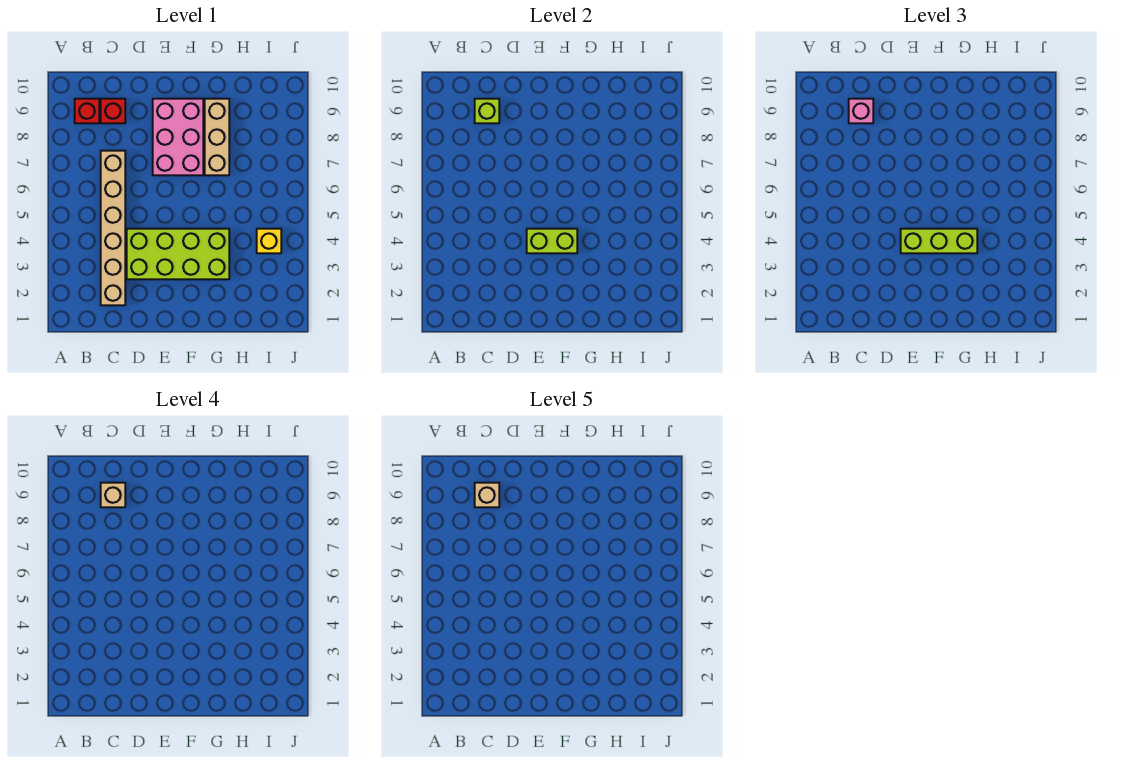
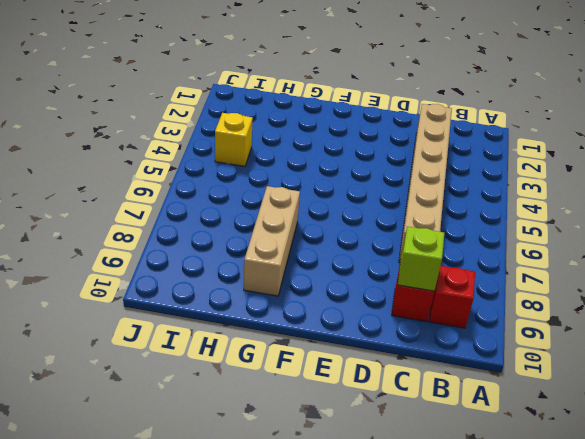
none -> lime 2x4 brick [127,229,229,279]
none -> pink 2x3 brick [153,99,203,175]
none -> lime 1x2 brick [527,229,577,253]

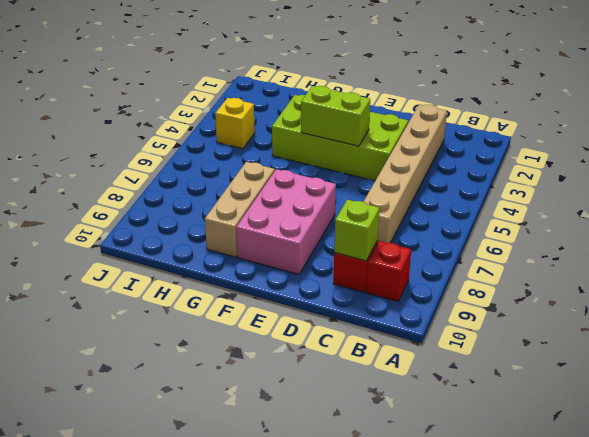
none -> pink 1x1 brick [849,99,873,123]
none -> lime 1x3 brick [901,229,977,253]
none -> tan 1x1 brick [101,483,125,507]

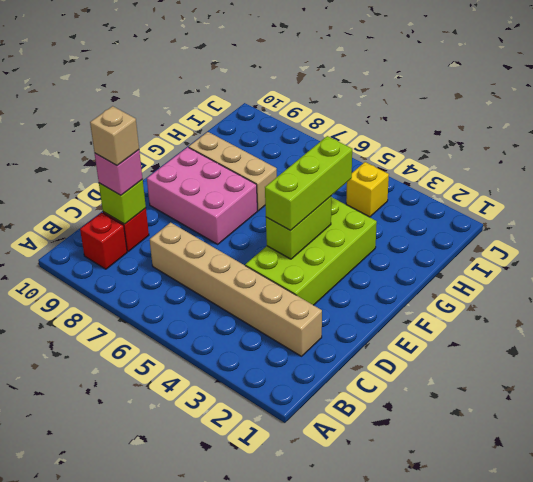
none -> tan 1x1 brick [475,483,499,507]

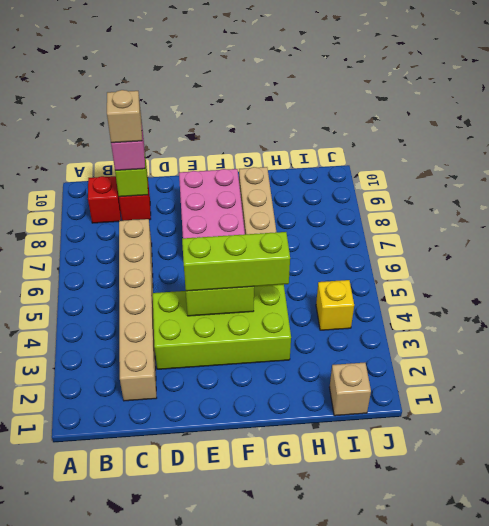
tan 1x1 brick [329,363,371,416] -> tan 1x1 brick moved to [475,483,499,507]

